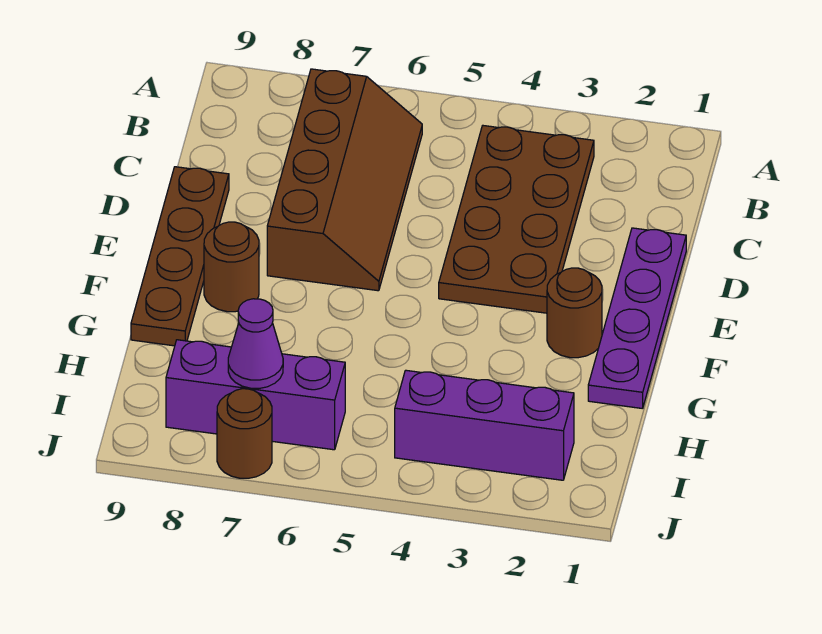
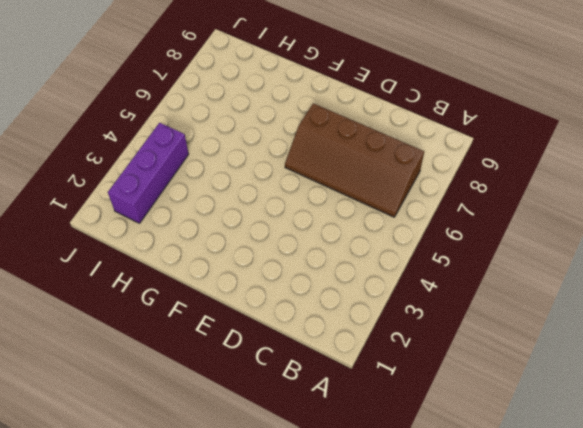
none -> brown 2x4 plate [439,126,594,313]
none -> purple 1x4 plate [588,228,686,409]

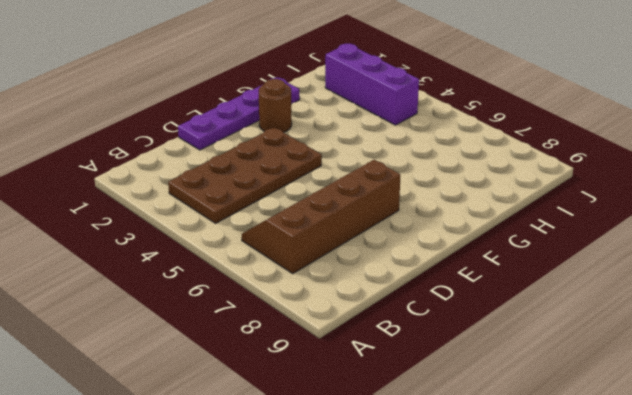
none -> brown 1x4 plate [131,167,229,346]
none -> brown 1x1 round brick [204,222,259,312]

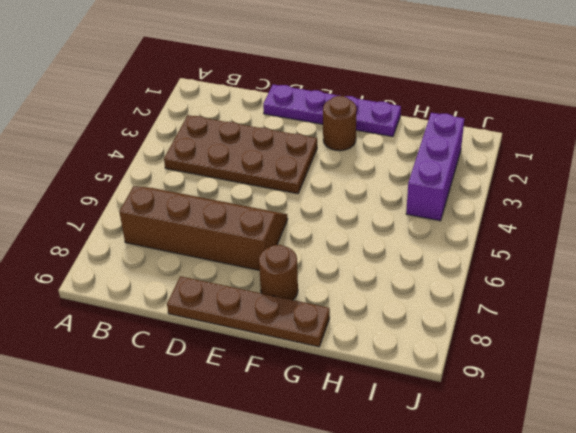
none -> purple 1x3 brick [166,340,345,450]
none -> brown 1x1 round brick [217,389,272,478]

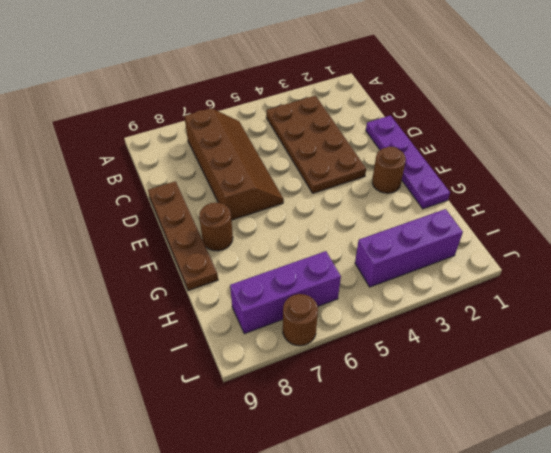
none -> purple 1x1 cone [228,299,283,389]

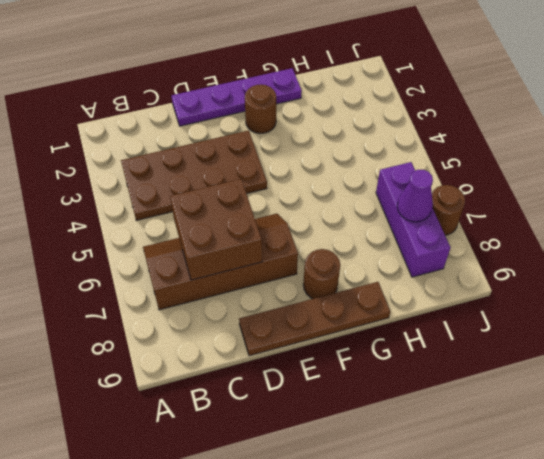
brown 2x2 brick [170,179,262,280] -> none
none -> purple 1x3 brick [395,370,574,480]

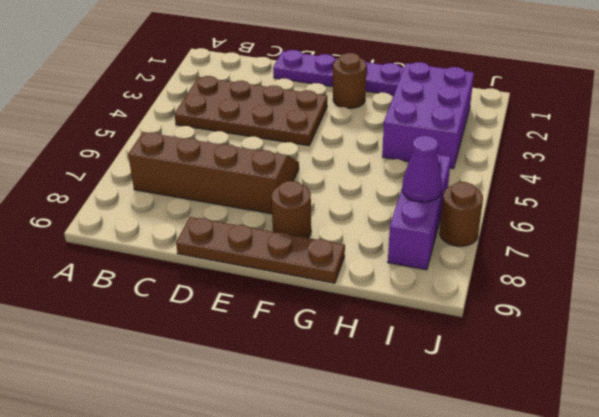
purple 2x3 brick [382,62,474,169] -> purple 1x3 brick [395,370,574,480]

